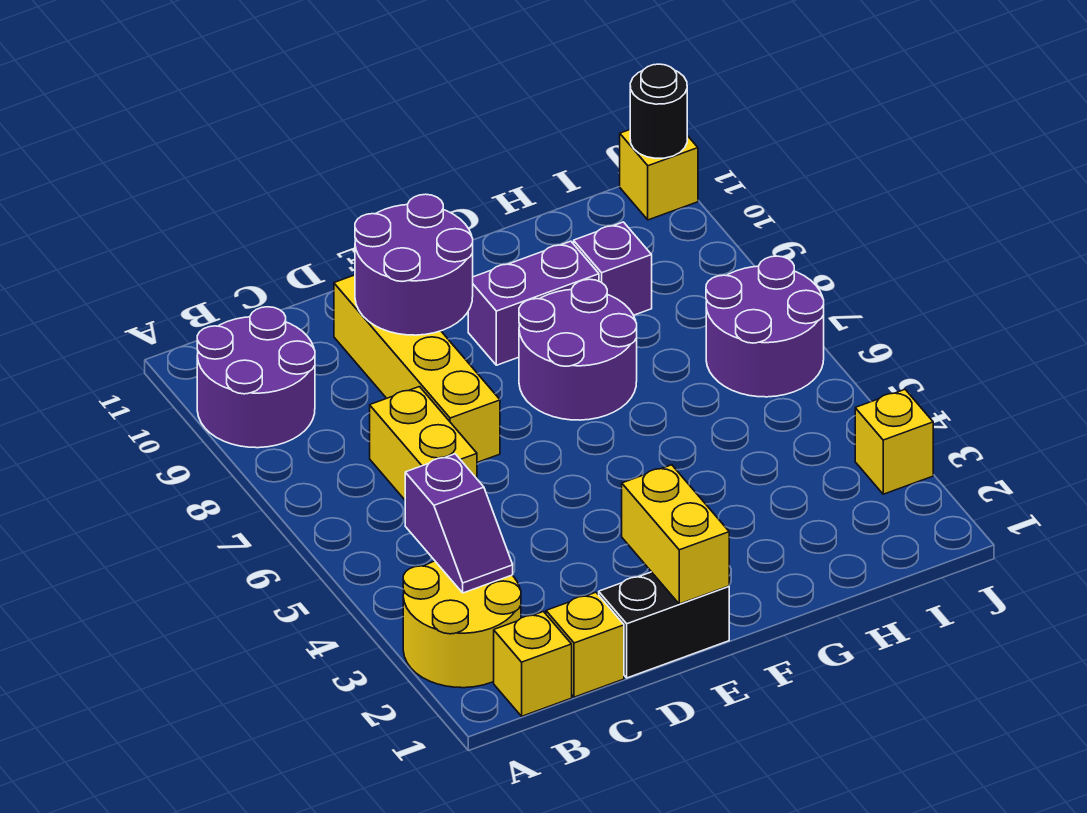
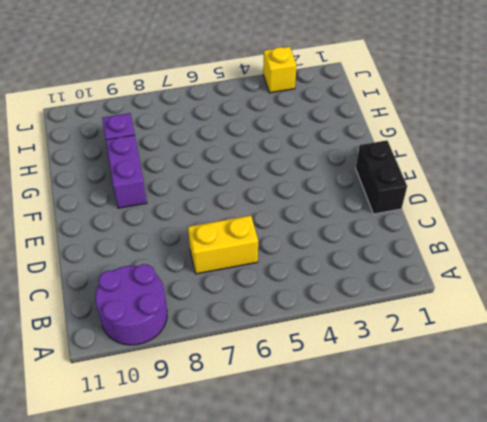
none -> yellow 2x2 round brick [403,561,521,688]
none -> yellow 1x1 brick [494,612,572,716]
none -> yellow 1x1 brick [546,592,624,697]

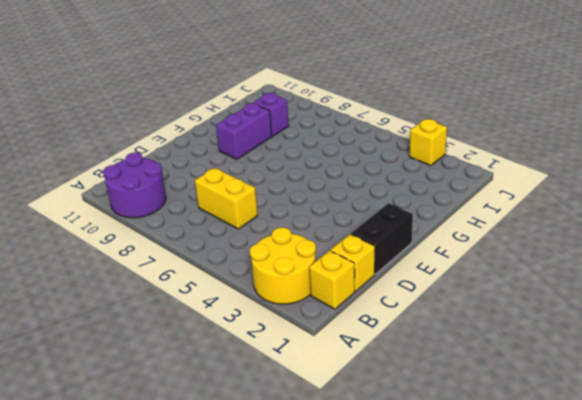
none -> yellow 1x4 brick [334,275,500,462]
none -> purple 2x2 round brick [519,279,637,420]
none -> purple 2x2 round brick [706,256,824,397]

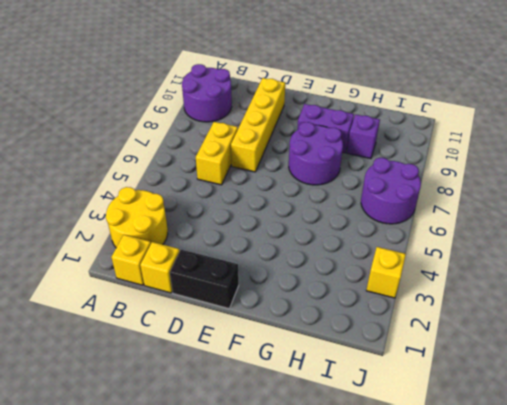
none -> yellow 1x1 brick [620,130,698,220]
none -> purple 1x2 slope [405,454,513,593]
none -> purple 2x2 round brick [355,194,473,335]

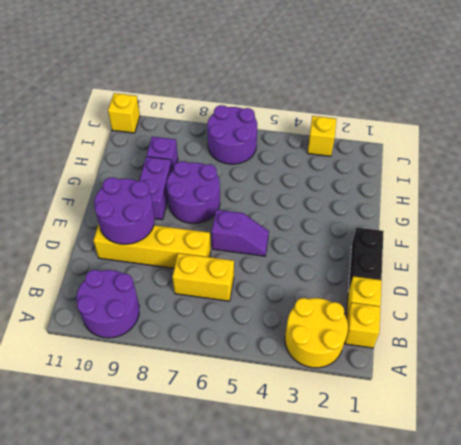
purple 1x2 slope [212,210,269,256] -> purple 1x2 slope moved to [405,454,513,593]
none -> yellow 1x2 brick [622,465,729,604]
none -> black 1x1 round brick [630,64,687,158]

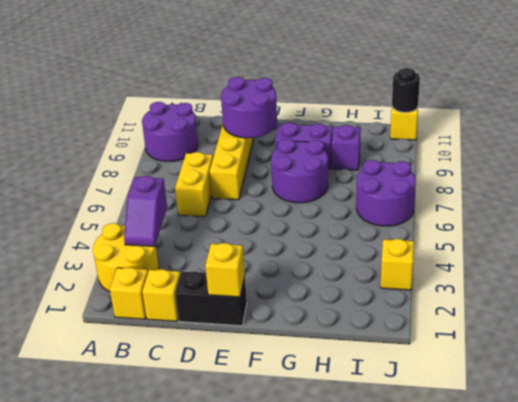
yellow 1x1 brick [205,243,245,297] -> yellow 1x2 brick [622,465,729,604]

